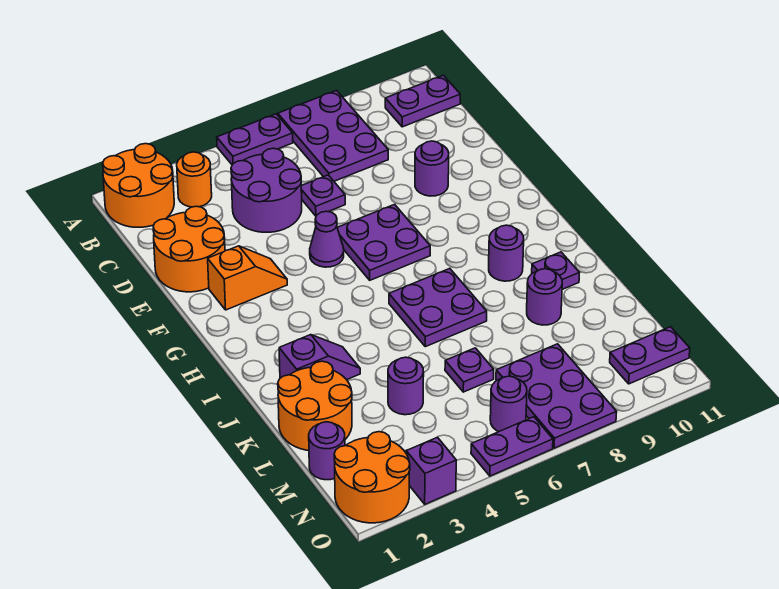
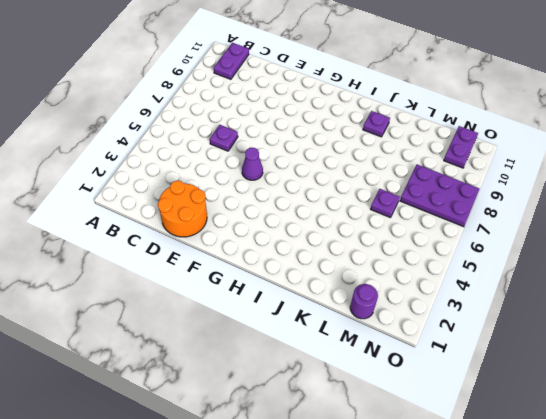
none -> orange 2x2 round brick [103,144,174,227]
none -> purple 1x2 plate [217,114,293,165]
none -> purple 2x3 plate [278,91,388,181]

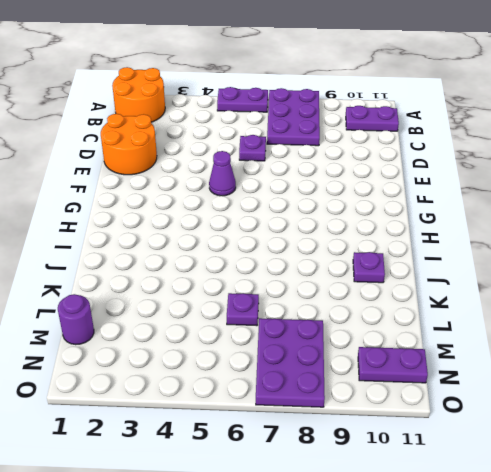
none -> orange 1x1 round brick [177,152,212,207]
none -> purple 2x2 round brick [231,148,302,232]
none -> purple 1x1 round brick [415,141,449,196]

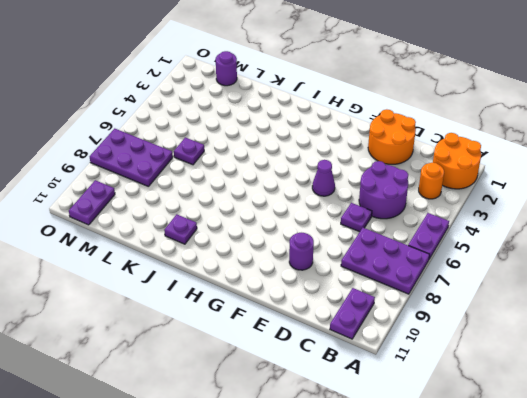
none -> orange 1x2 slope [208,246,287,310]
none -> purple 2x2 plate [337,204,430,280]
none -> purple 2x2 plate [389,269,487,347]

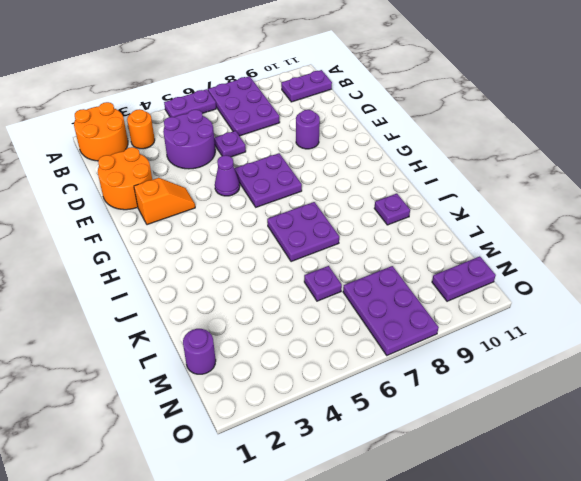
none -> purple 1x1 round brick [489,225,524,281]
none -> purple 1x2 slope [279,335,360,380]
none -> orange 2x2 round brick [278,361,352,450]

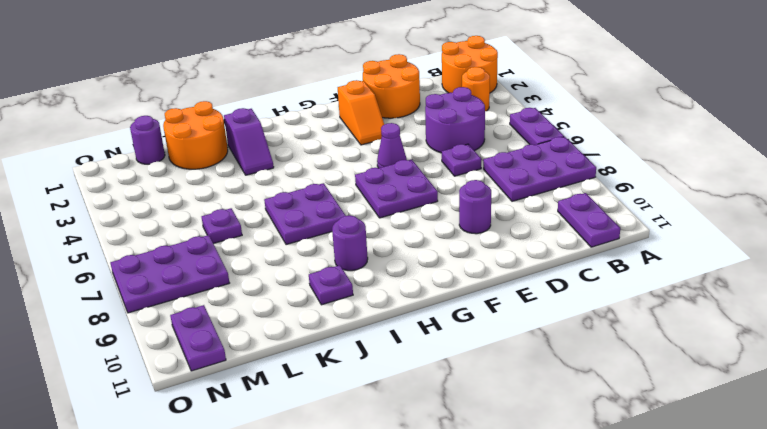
none -> purple 1x1 round brick [527,269,562,325]
none -> purple 1x1 round brick [388,357,424,415]
none -> orange 2x2 round brick [334,432,410,523]

